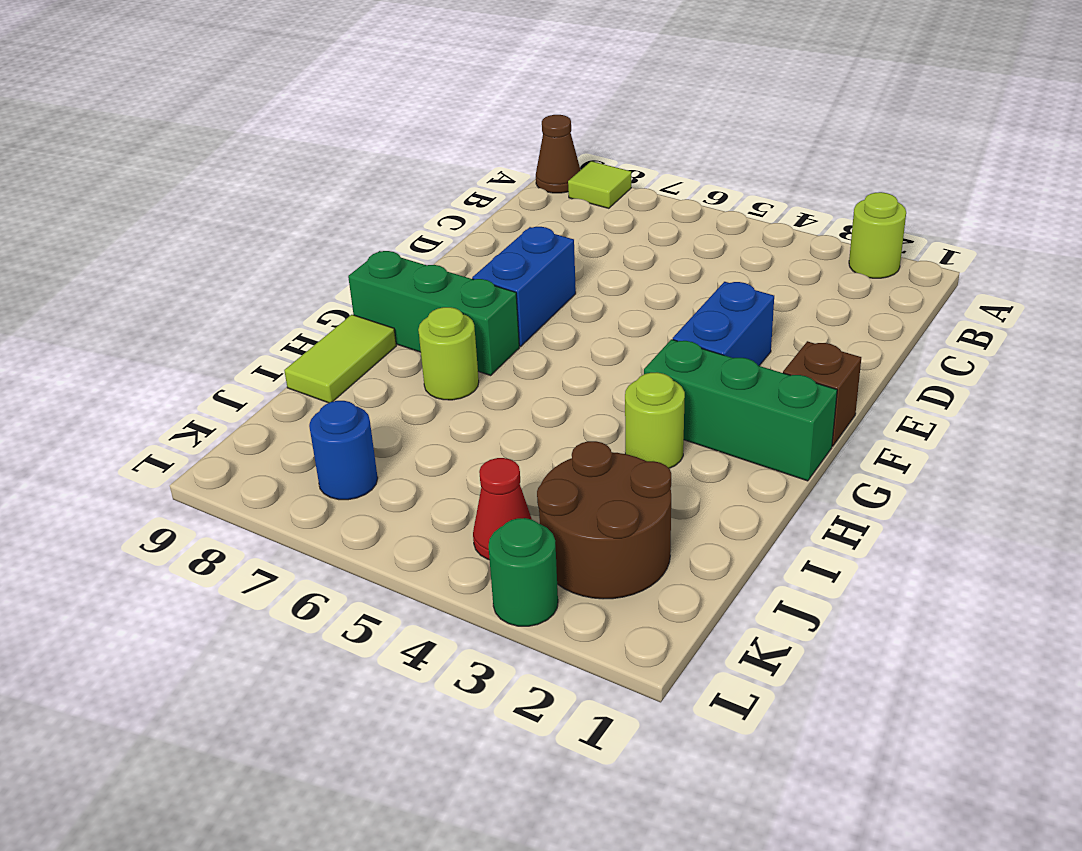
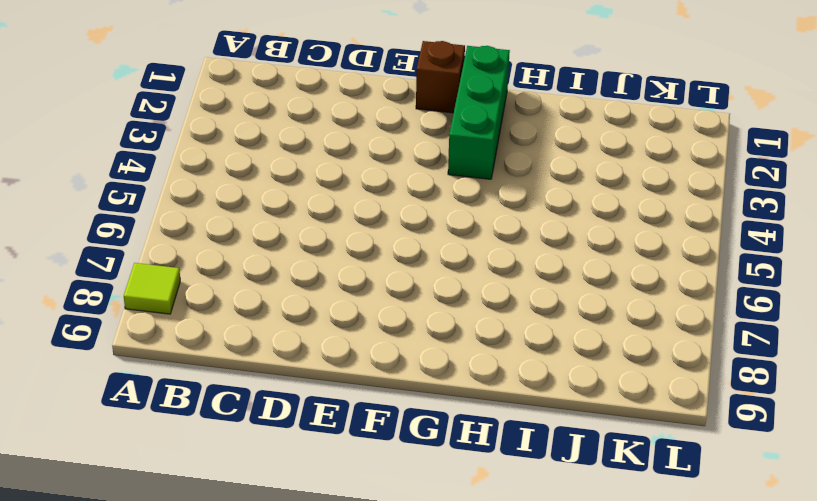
none -> lime 1x1 round brick [849,192,906,278]
none -> brown 1x1 cone [536,115,580,193]
none -> blue 1x2 brick [673,282,774,366]

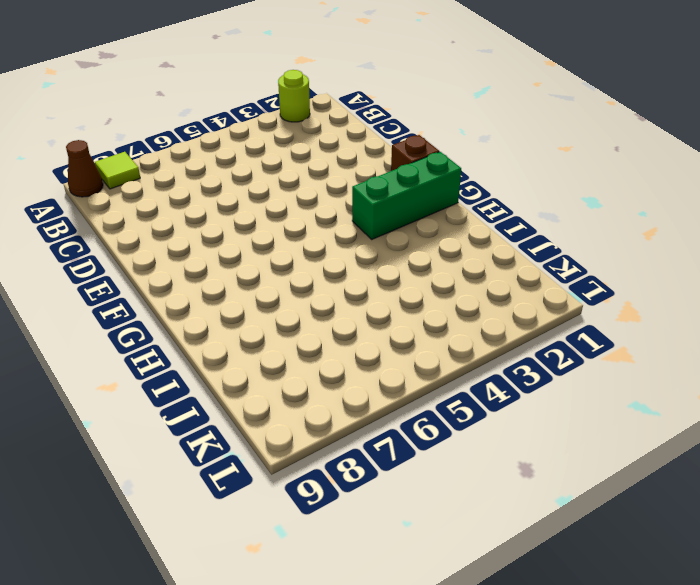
none -> blue 1x2 brick [673,282,774,366]
none -> blue 1x2 brick [472,227,576,346]
none -> green 1x3 brick [348,251,519,375]

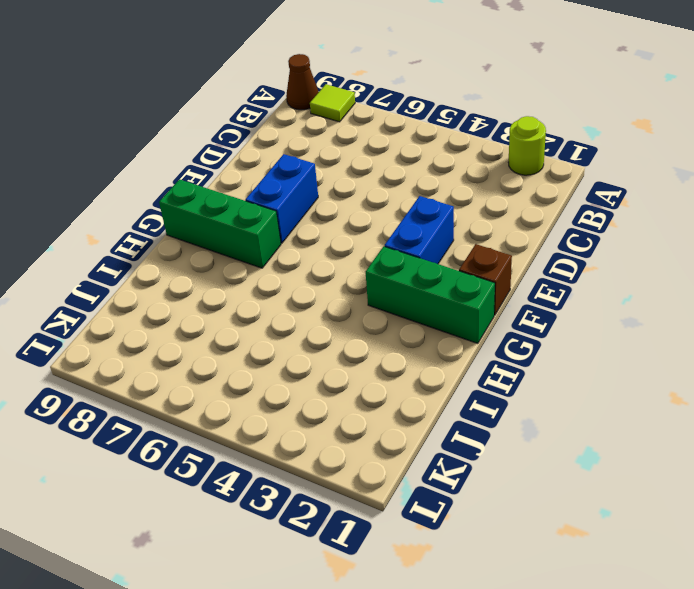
none -> lime 1x1 round brick [625,372,685,468]
none -> lime 1x1 round brick [418,307,479,400]
none -> lime 1x2 tile [284,315,396,403]

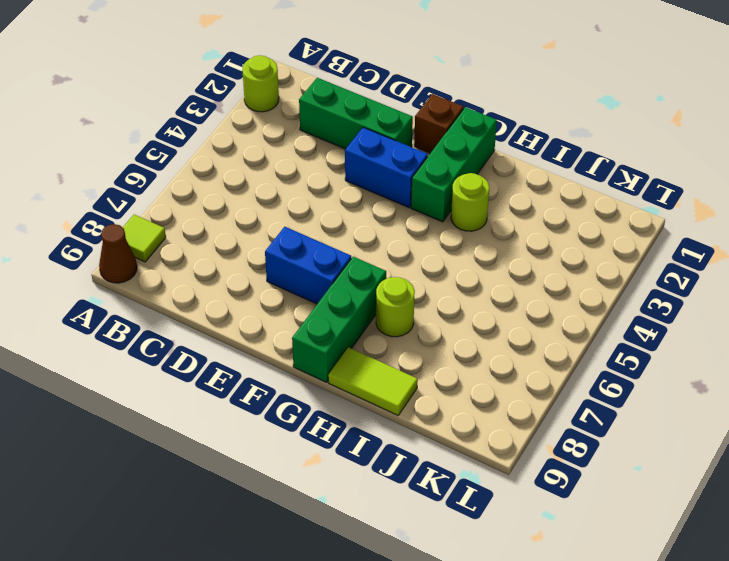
green 1x3 brick [299,78,413,149] -> none
none -> brown 2x2 round brick [537,441,671,599]
none -> red 1x1 cone [473,458,532,560]
none -> blue 1x1 round brick [309,401,378,500]

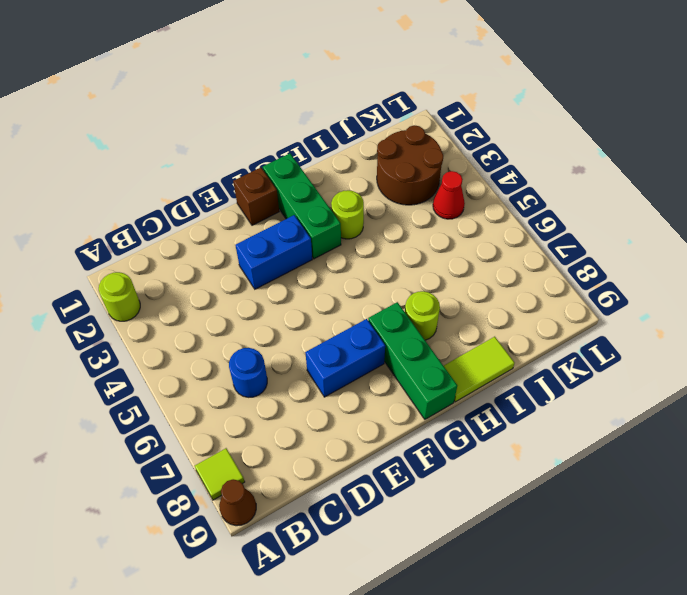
blue 1x1 round brick [229,348,267,397] -> blue 1x1 round brick moved to [309,401,378,500]
none -> green 1x1 round brick [488,518,558,626]

